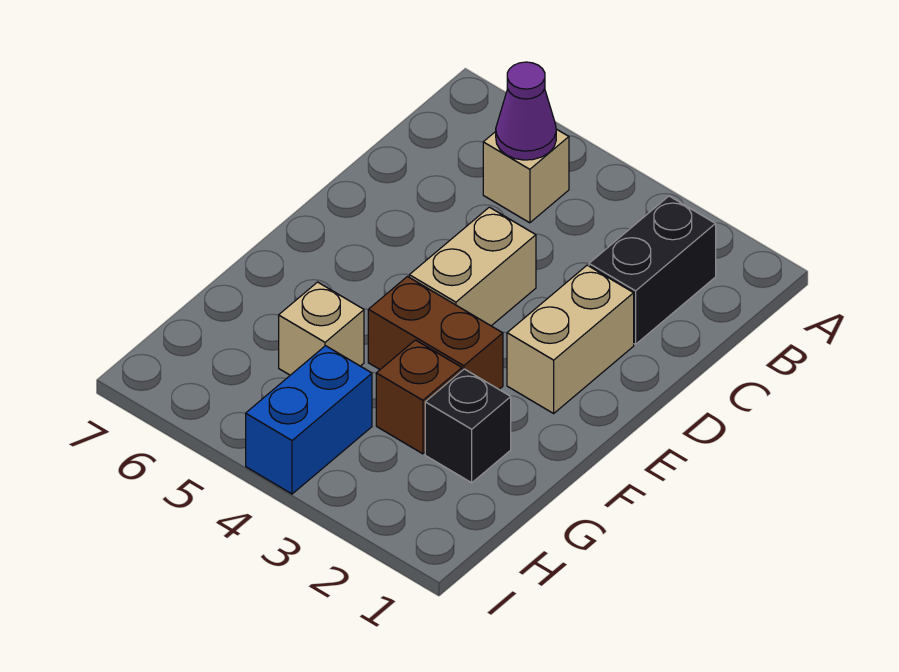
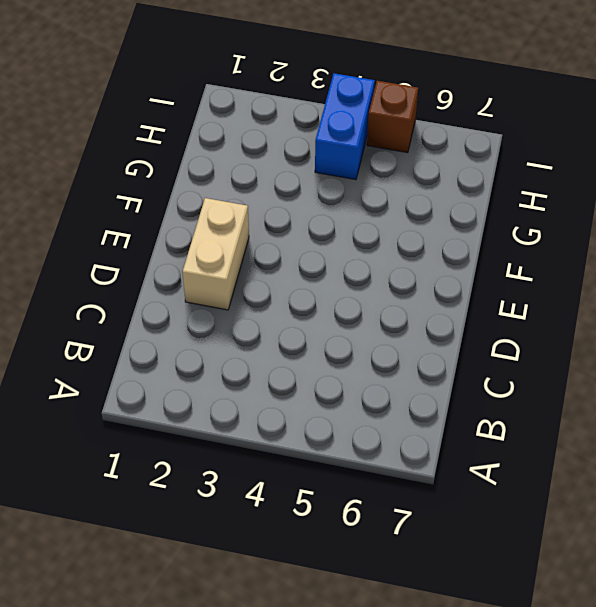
brown 1x1 brick [367,81,418,153] -> brown 1x1 brick moved to [376,340,462,454]
none -> black 1x2 brick [589,196,716,344]
none -> tan 1x1 brick [483,129,569,223]

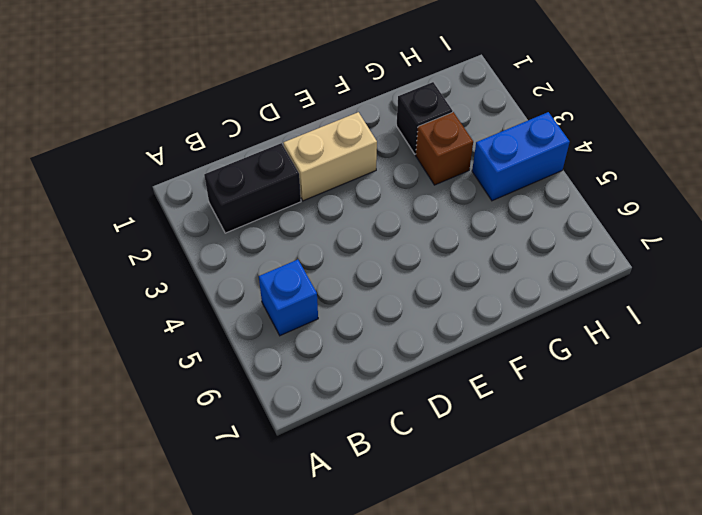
blue 1x1 brick [259,260,318,336] -> tan 1x1 brick [483,129,569,223]
none -> tan 1x2 brick [409,207,536,326]
none -> brown 1x2 brick [368,277,503,389]

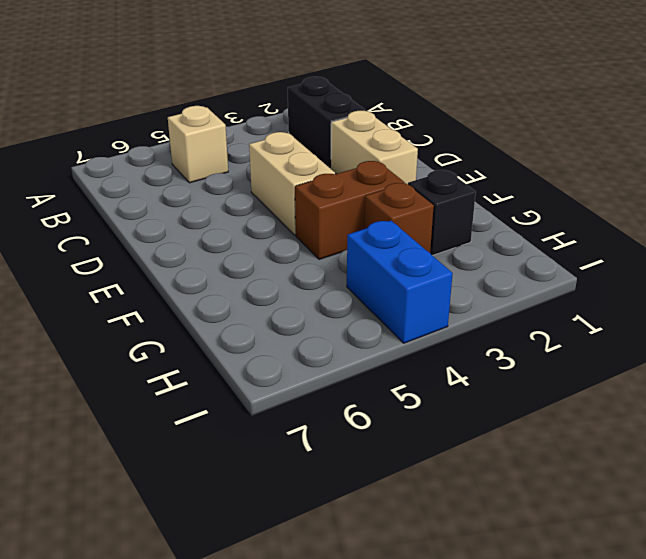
none -> tan 1x1 brick [279,282,364,375]
none -> purple 1x1 cone [496,62,556,160]

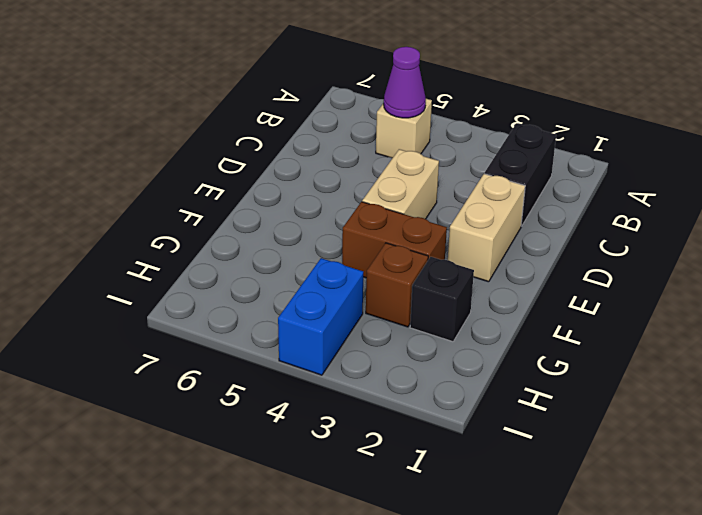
none -> tan 1x1 brick [279,282,364,375]

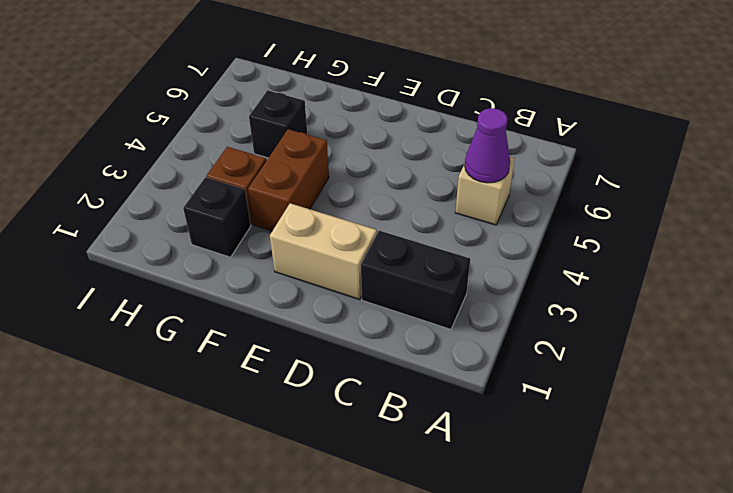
black 1x1 brick [249,90,307,158] -> tan 1x1 brick [279,282,364,375]
none -> tan 1x2 brick [409,207,536,326]
none -> blue 1x2 brick [246,346,372,494]

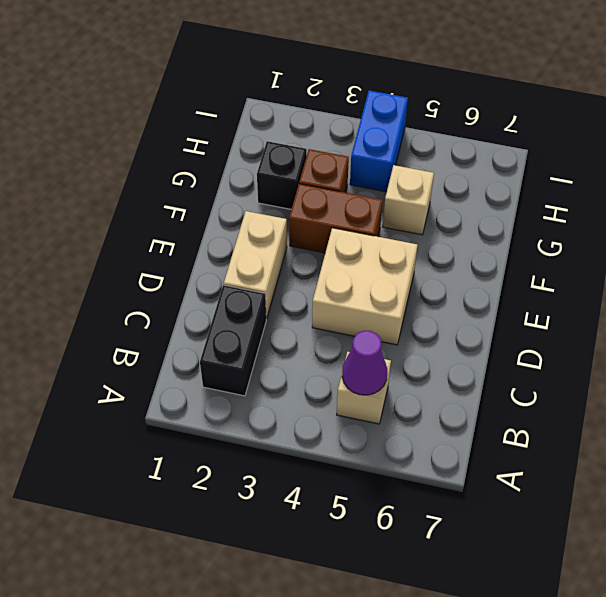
tan 2x2 brick [312,228,417,345] -> tan 1x2 brick [409,207,536,326]

